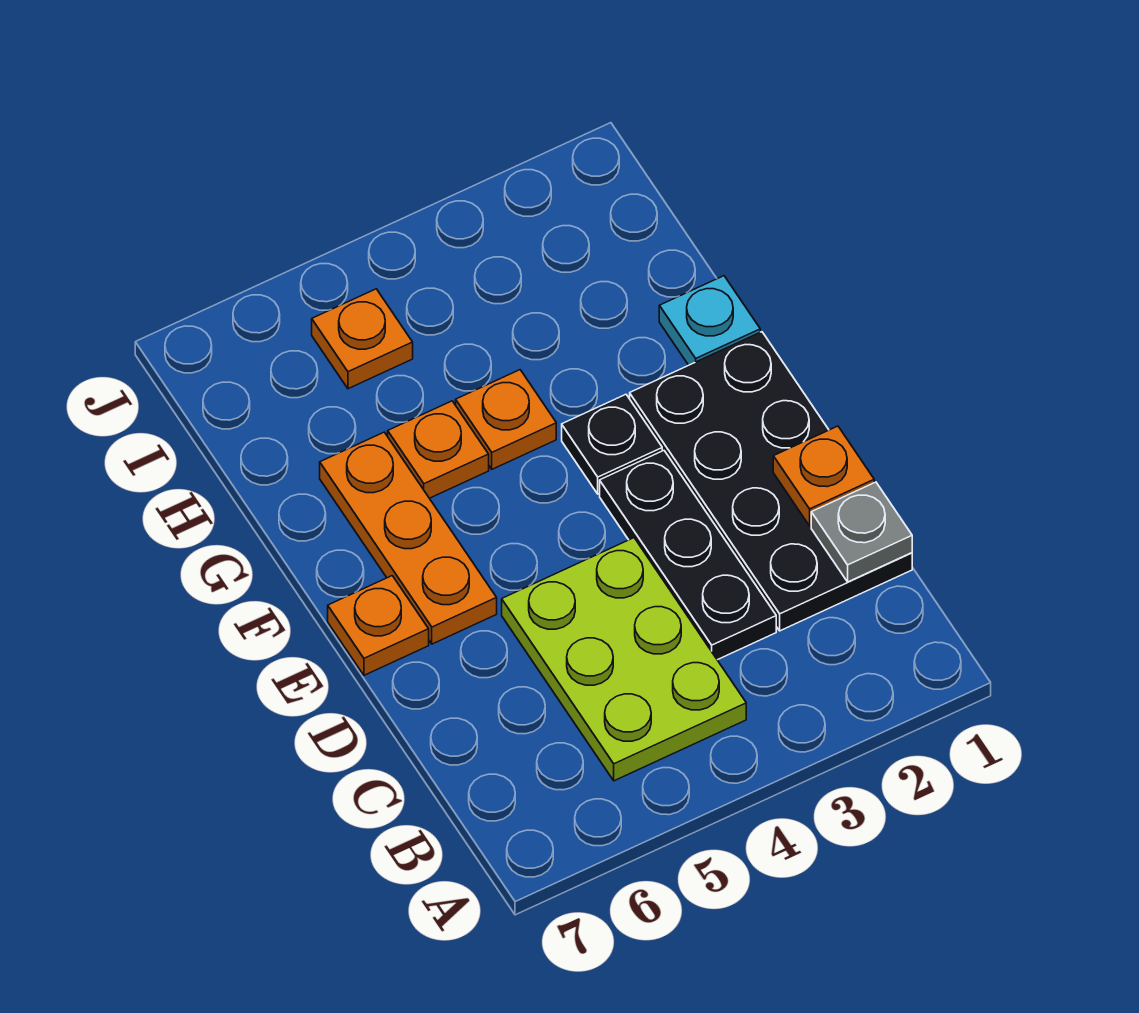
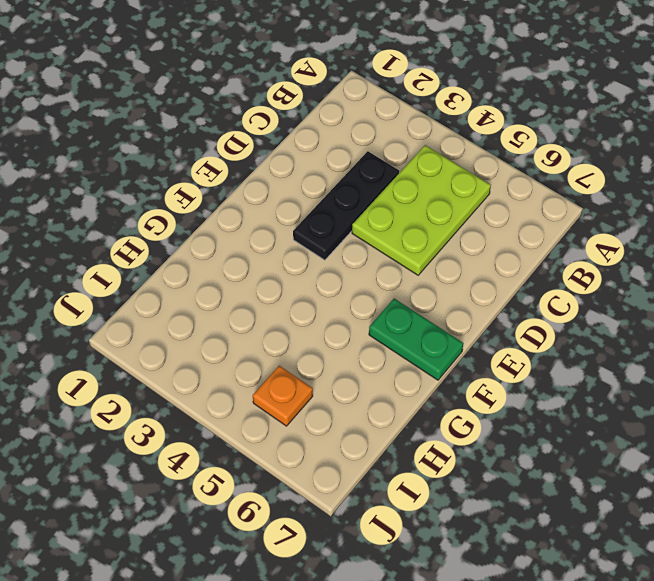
green 1x2 plate [369,299,463,380] -> orange 1x3 plate [320,432,497,644]
none -> black 2x4 plate [630,332,912,631]
none -> orange 1x1 plate [328,576,429,675]
none -> black 1x1 plate [562,394,662,494]

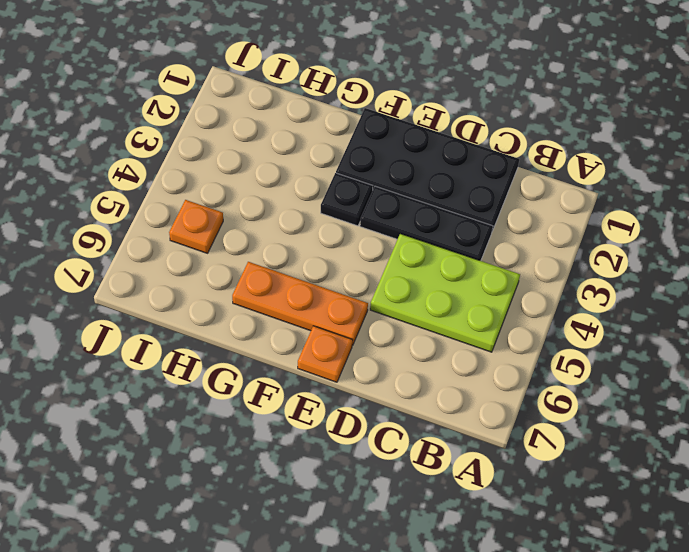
none -> cyan 1x1 plate [659,276,760,365]
none -> orange 1x1 plate [456,370,556,469]
none -> orange 1x1 plate [388,401,489,498]

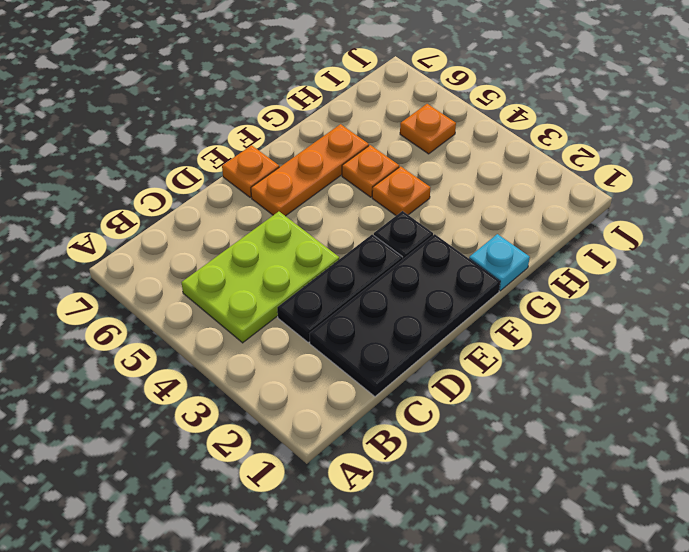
none -> grey 1x1 plate [811,482,912,582]
none -> orange 1x1 plate [773,426,874,526]

